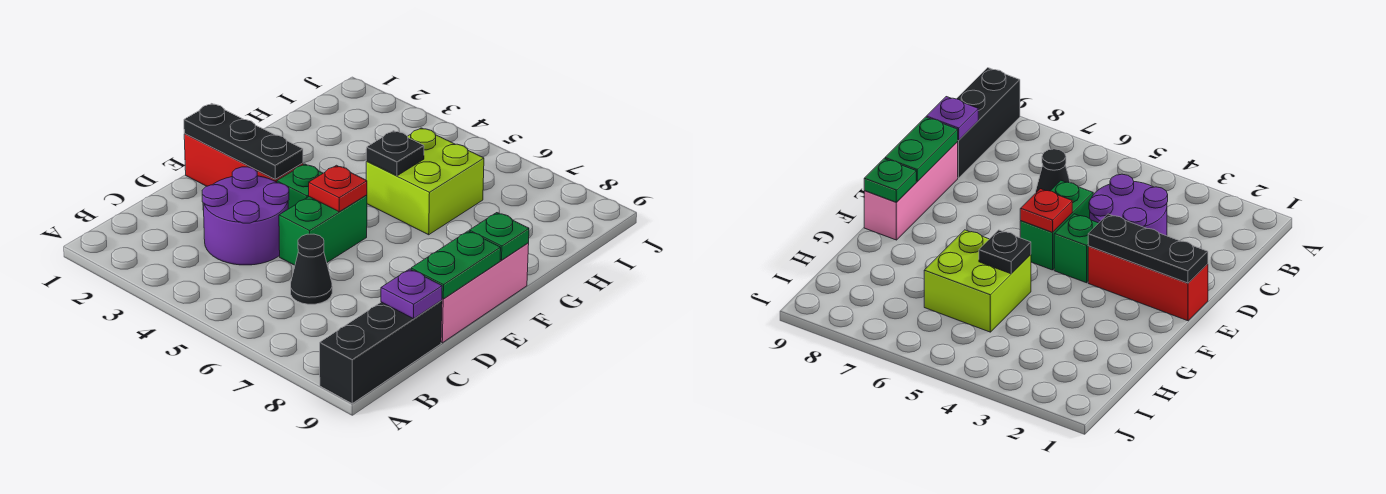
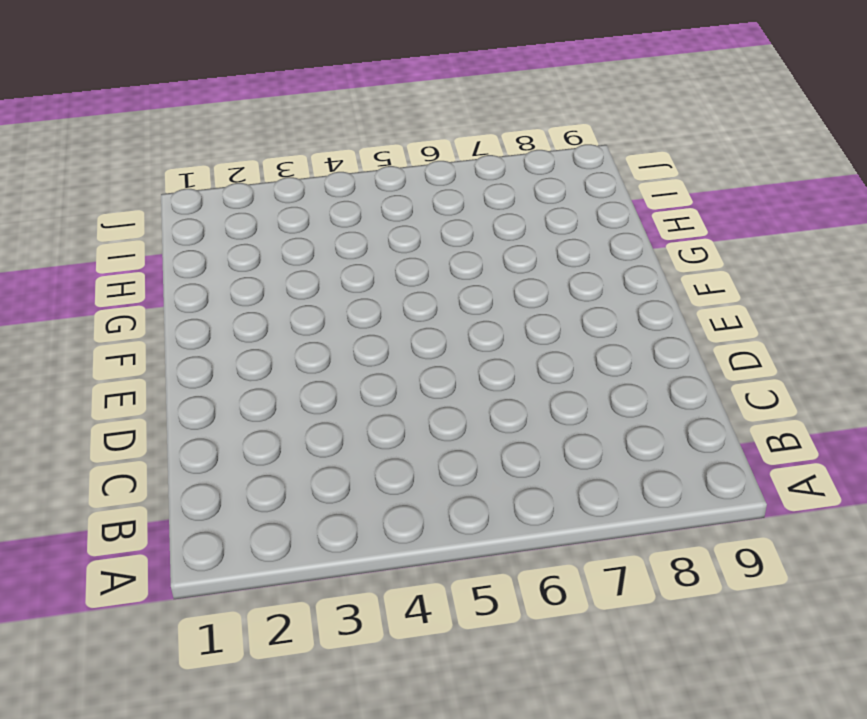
none -> black 1x3 brick [320,300,442,403]
none -> purple 2x2 round brick [202,167,289,265]
none -> black 1x1 cone [291,234,332,304]

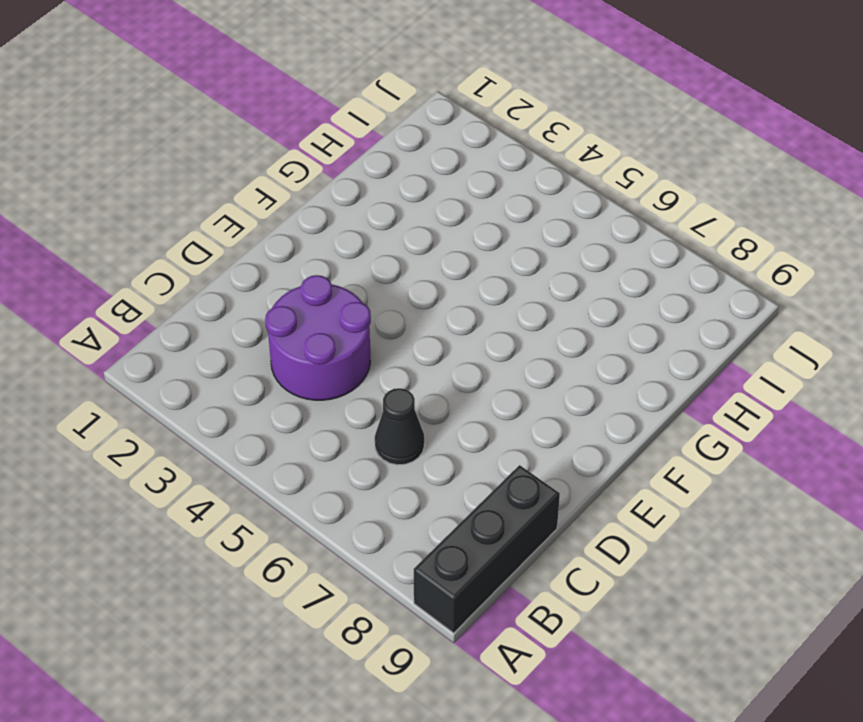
none -> green 1x2 brick [279,195,367,265]
none -> pink 1x3 brick [441,243,529,343]
none -> red 1x3 brick [184,134,303,186]

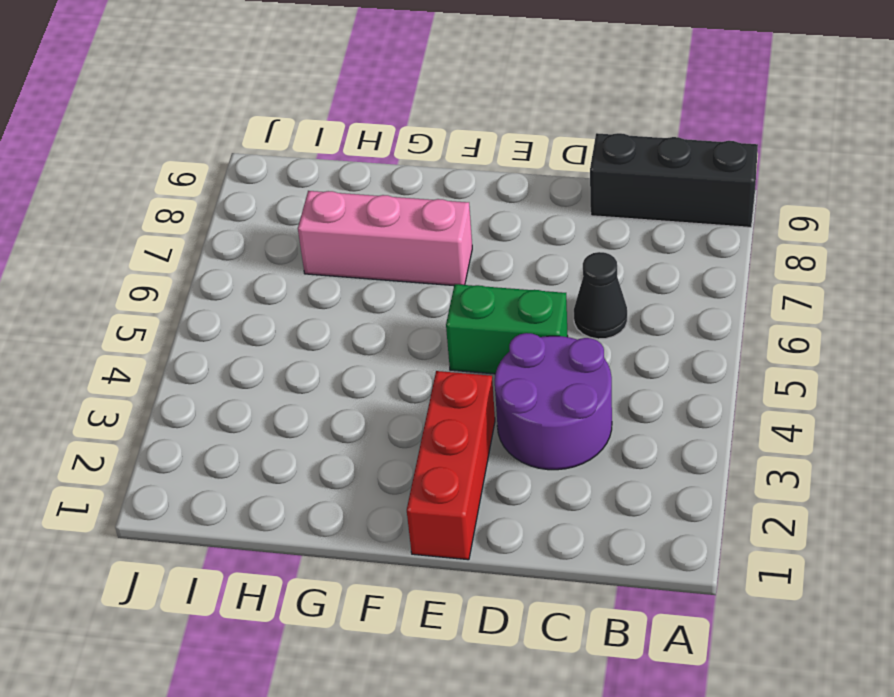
pink 1x3 brick [298,191,472,286] -> pink 1x3 brick moved to [441,243,529,343]
none -> green 1x1 brick [277,164,323,209]
none -> lime 2x2 brick [366,128,484,235]
none -> purple 1x1 plate [381,269,442,319]

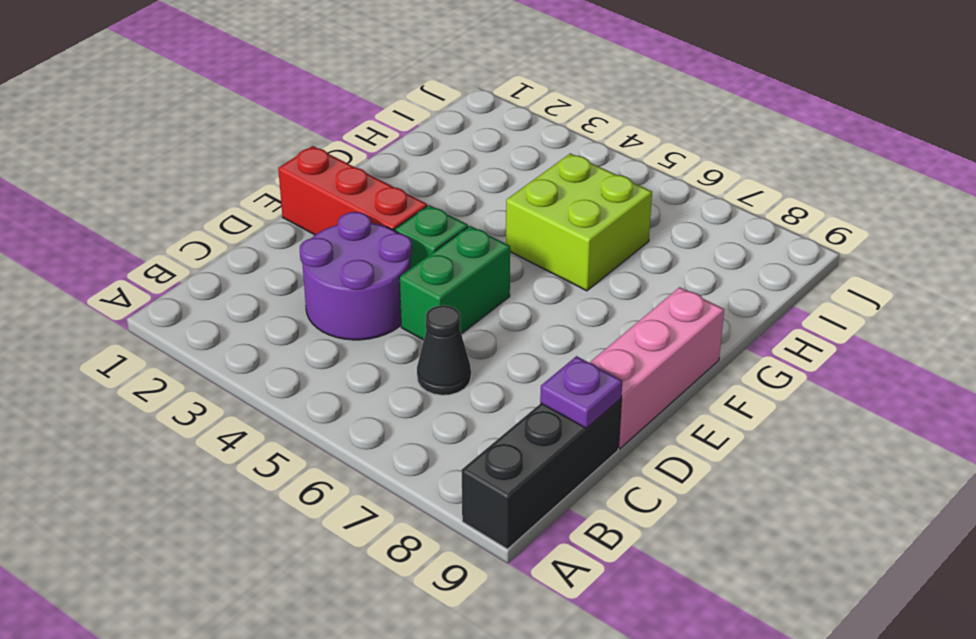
none -> green 1x2 plate [411,231,501,299]
none -> black 1x3 plate [184,104,303,179]
none -> red 1x1 plate [309,165,367,212]

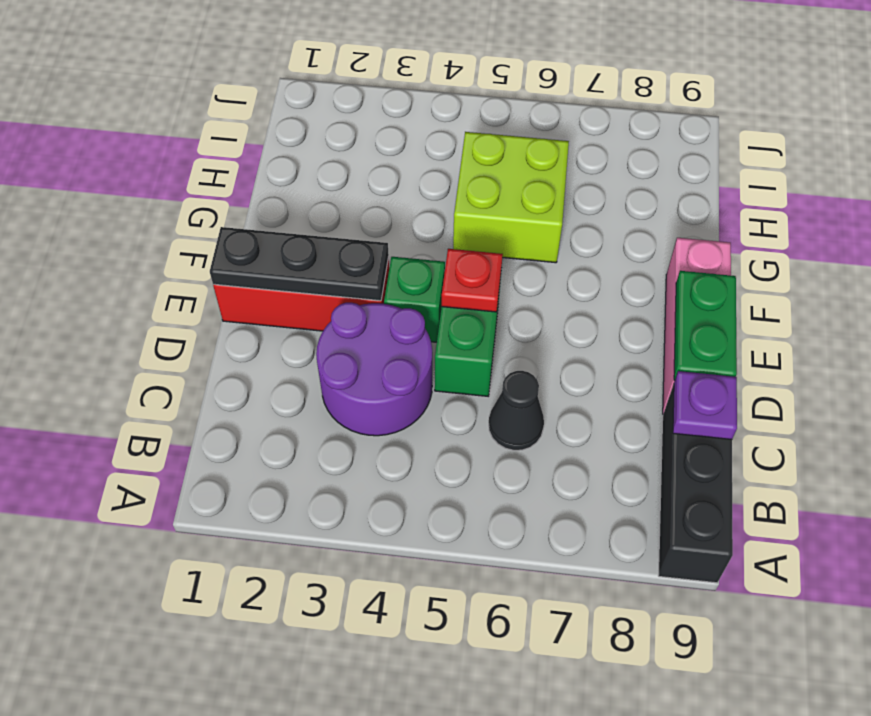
none -> green 1x1 plate [469,213,529,260]
none -> black 1x1 plate [366,131,424,176]

